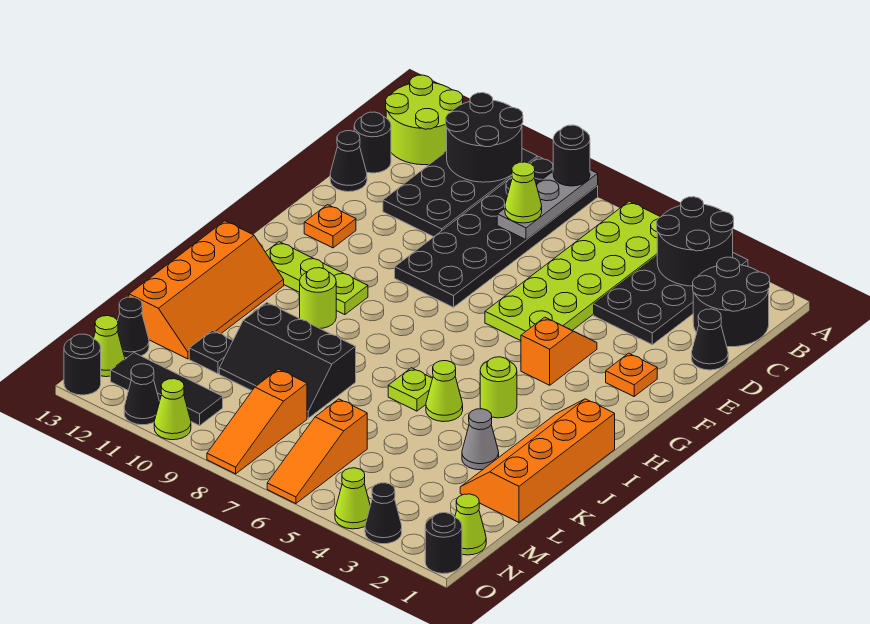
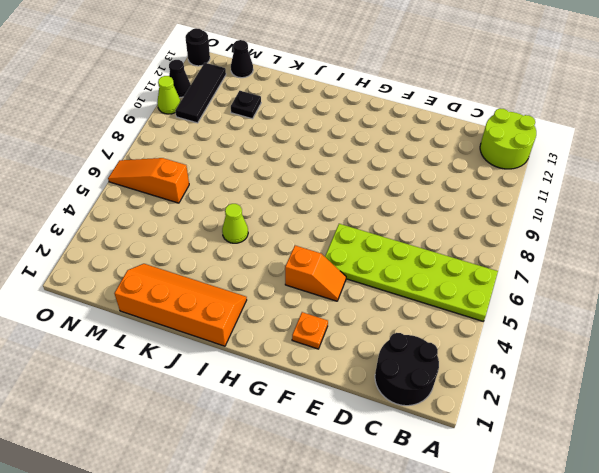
none -> black 2x4 plate [594,253,748,345]
none -> black 2x6 plate [395,157,598,307]
none -> black 2x4 plate [383,149,537,237]
none -> black 1x1 round brick [354,112,391,173]

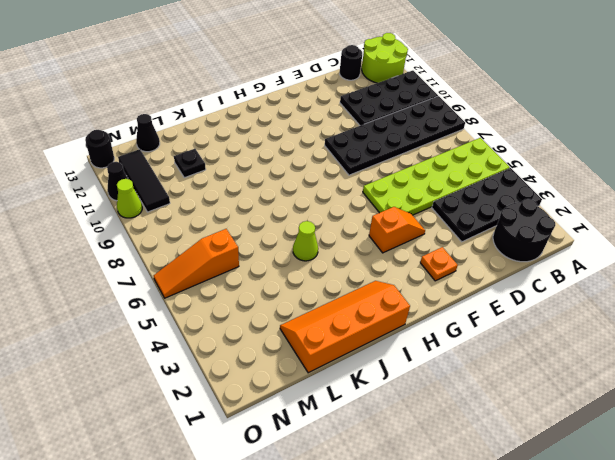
none -> black 1x1 cone [692,309,728,370]
none -> black 1x1 cone [330,131,367,192]
none -> orange 1x1 plate [304,205,356,248]
none -> lime 1x3 plate [266,242,368,315]

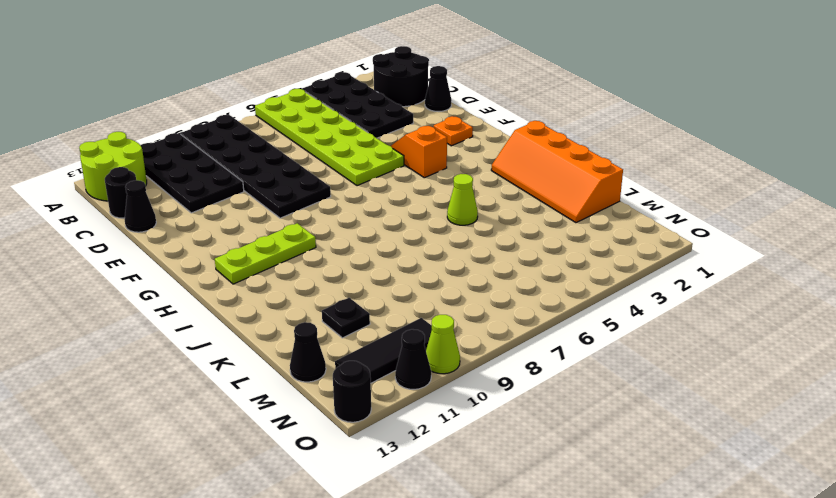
none -> orange 1x1 plate [304,205,356,248]
none -> lime 1x1 round brick [480,357,517,418]
none -> lime 1x1 round brick [300,268,336,328]
none -> orange 2x4 slope [129,221,284,359]

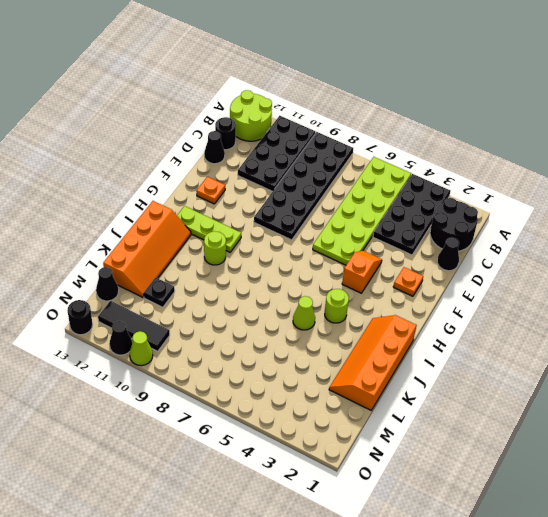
none -> lime 1x1 plate [388,368,433,411]
none -> grey 1x1 cone [462,409,499,470]
none -> black 2x3 slope [219,302,356,418]
none -> orange 1x3 slope [267,399,367,504]

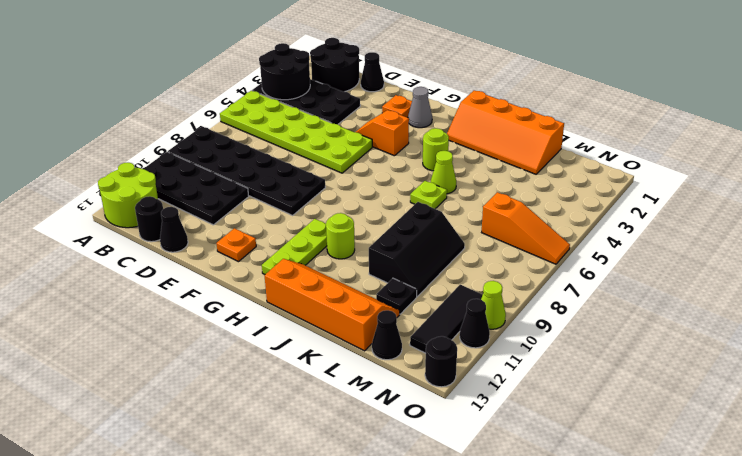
grey 1x1 cone [408,87,432,128] -> grey 1x1 cone moved to [462,409,499,470]
none -> orange 1x3 slope [207,369,307,474]
none -> lime 1x1 cone [455,494,486,555]
none -> lime 1x1 cone [94,316,125,377]
none -> black 1x1 round brick [425,513,462,574]

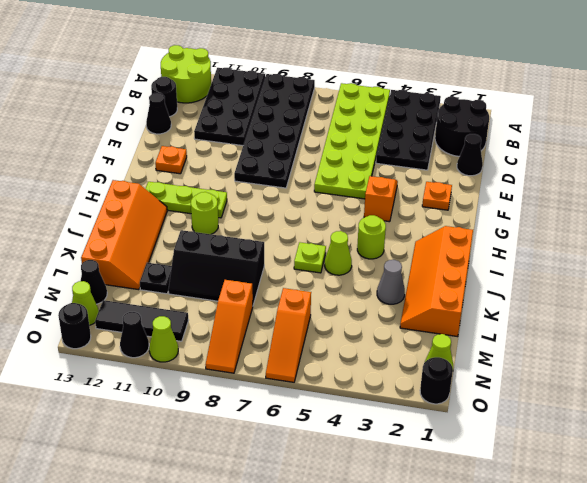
none -> black 1x1 cone [365,483,402,544]
none -> lime 1x1 cone [335,468,370,529]
none -> black 2x2 round brick [657,197,734,286]
none -> grey 1x3 plate [497,170,598,240]

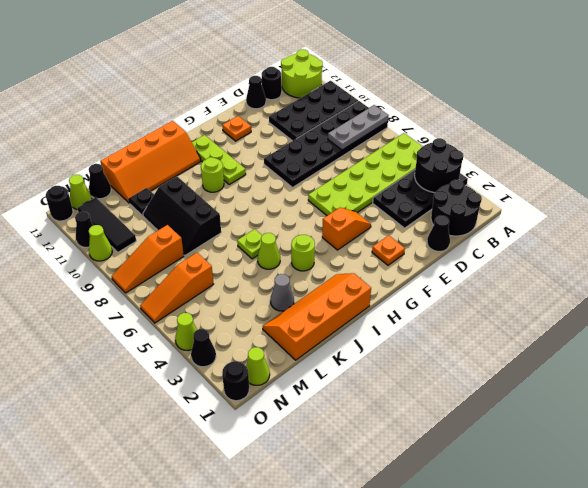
none -> black 2x2 round brick [446,93,523,182]
none -> black 1x1 round brick [553,125,590,186]
none -> lime 1x1 cone [505,162,542,223]

